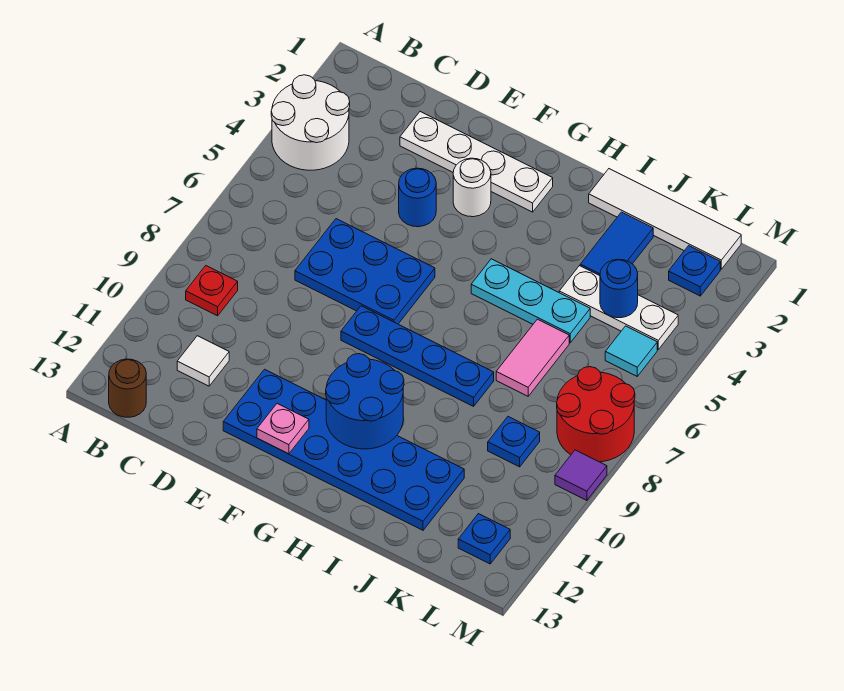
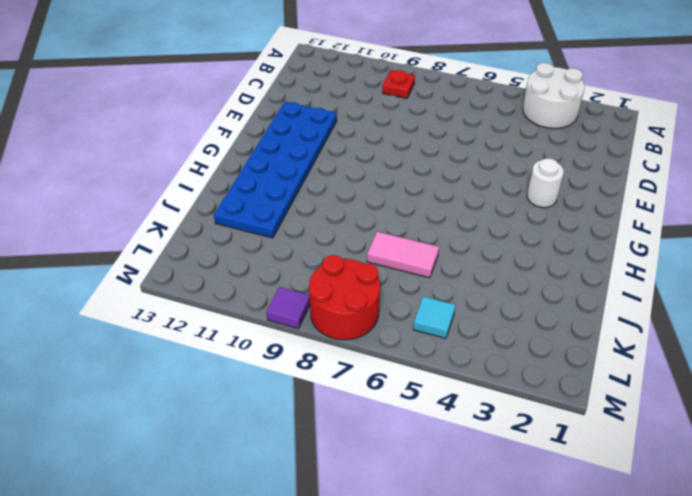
none -> brown 1x1 round brick [109,359,146,417]
none -> white 1x1 tile [177,336,229,386]
none -> white 1x4 plate [400,112,553,212]

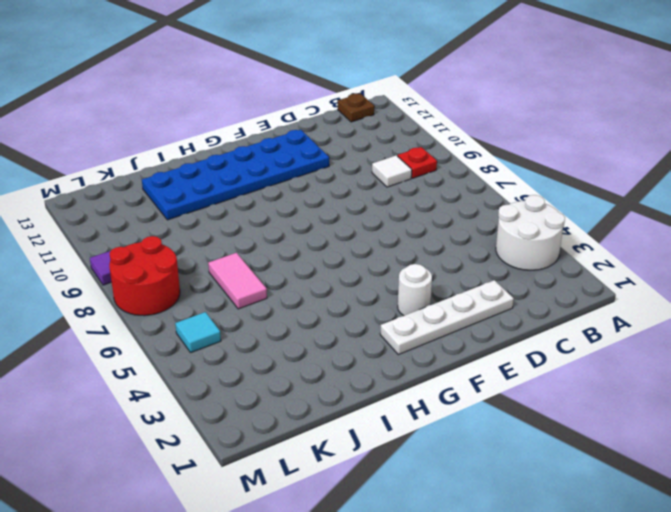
brown 1x1 plate [338,93,374,122] -> brown 1x1 round brick [109,359,146,417]
white 1x1 tile [372,155,412,187] -> white 1x1 tile moved to [177,336,229,386]
none -> blue 2x3 plate [295,219,435,324]
none -> blue 1x1 round brick [399,168,436,227]
none -> blue 1x4 plate [341,306,494,406]

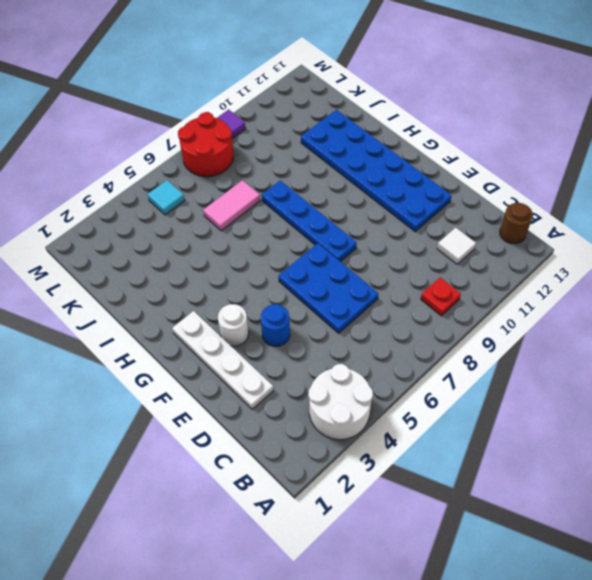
none -> cyan 1x3 plate [471,259,590,343]
none -> white 1x4 tile [589,169,741,269]
none -> blue 1x2 tile [580,212,653,276]

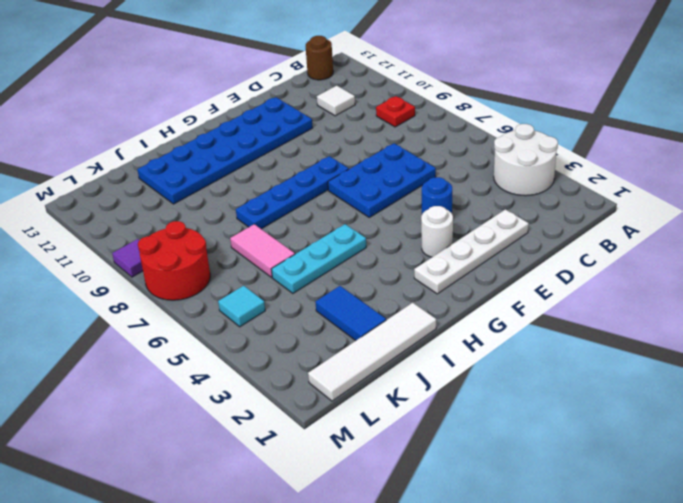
none -> white 1x3 plate [559,266,678,349]
none -> blue 1x1 plate [488,417,540,467]
none -> blue 1x1 plate [669,246,720,296]

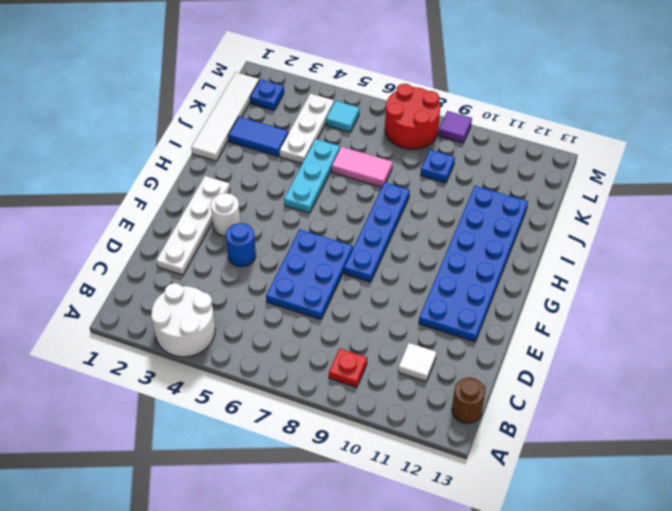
none -> blue 1x1 plate [458,514,510,564]
none -> pink 1x1 plate [257,404,309,454]
none -> blue 2x2 round brick [326,354,404,449]

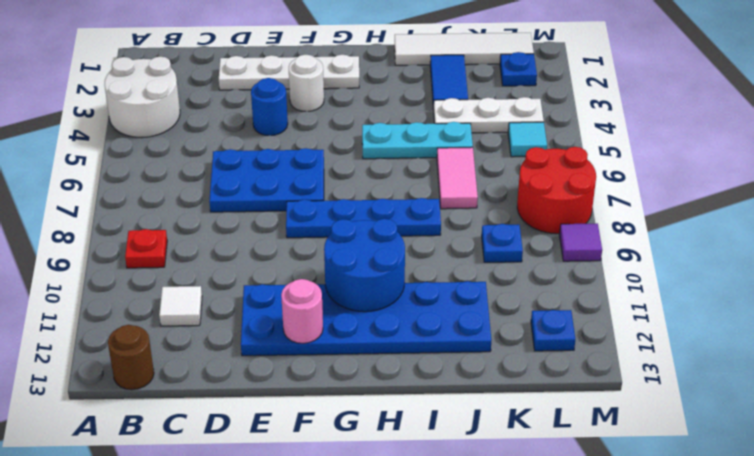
pink 1x1 round brick [281,279,323,343] -> pink 1x1 plate [257,404,309,454]
none -> blue 1x1 round brick [600,259,638,318]

